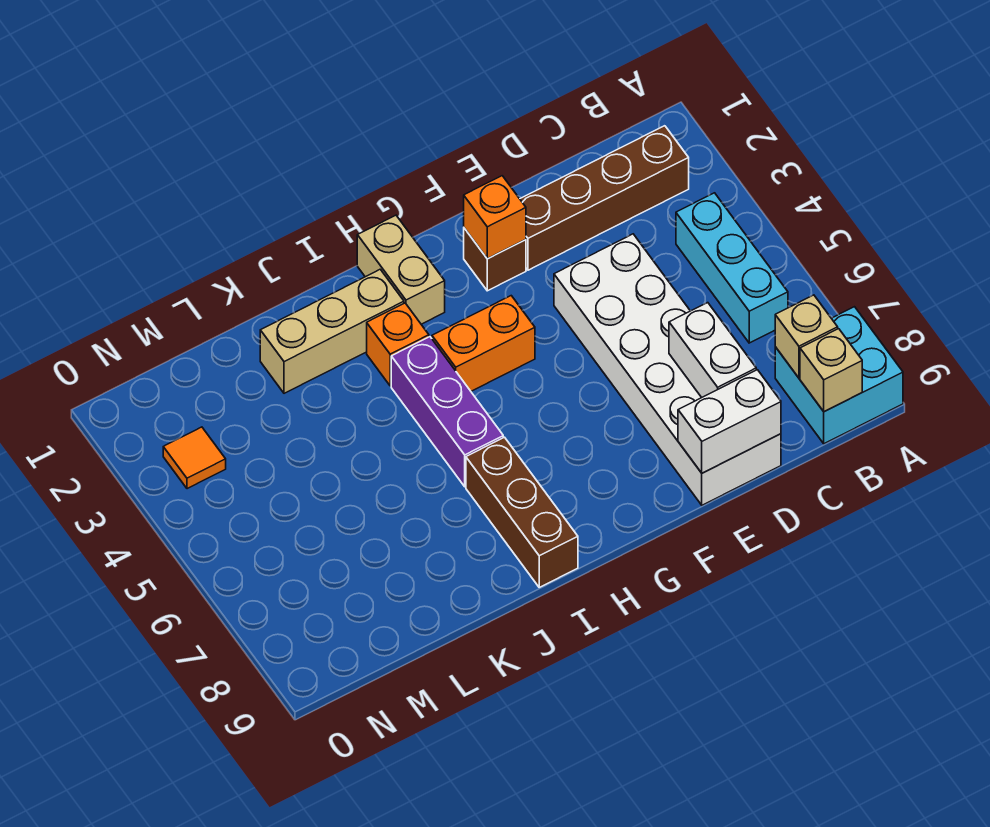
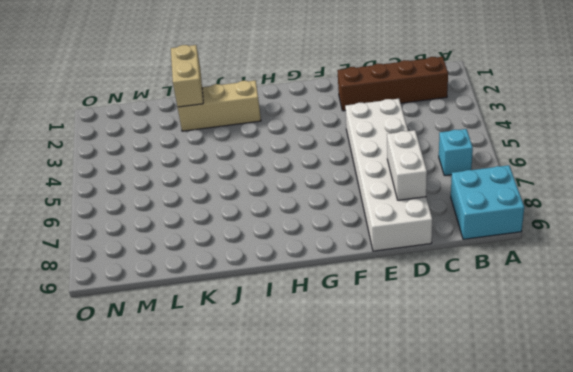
cyan 1x1 brick [439,129,473,176] -> cyan 1x3 brick [676,193,788,343]
tan 1x2 brick [171,45,203,107] -> tan 1x2 brick moved to [357,215,445,324]
none -> brown 1x1 brick [464,228,526,291]
none -> orange 1x2 brick [432,296,535,391]
none -> orange 1x1 brick [367,303,429,386]

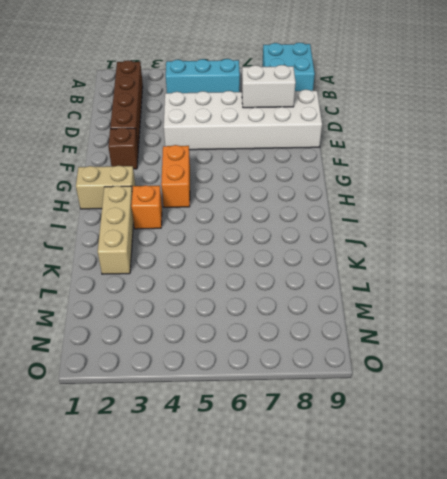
none -> purple 1x3 brick [391,337,503,487]
none -> brown 1x3 brick [466,437,578,587]
none -> orange 1x1 tile [163,427,226,489]

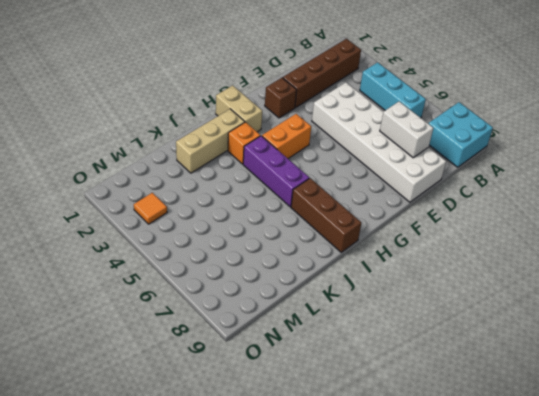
none -> tan 1x1 brick [775,295,838,378]
none -> tan 1x1 brick [800,329,862,412]
none -> white 1x2 brick [678,370,781,473]

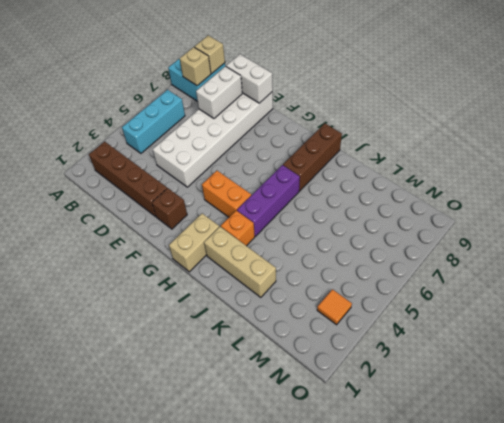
none -> orange 1x1 brick [464,176,526,259]

